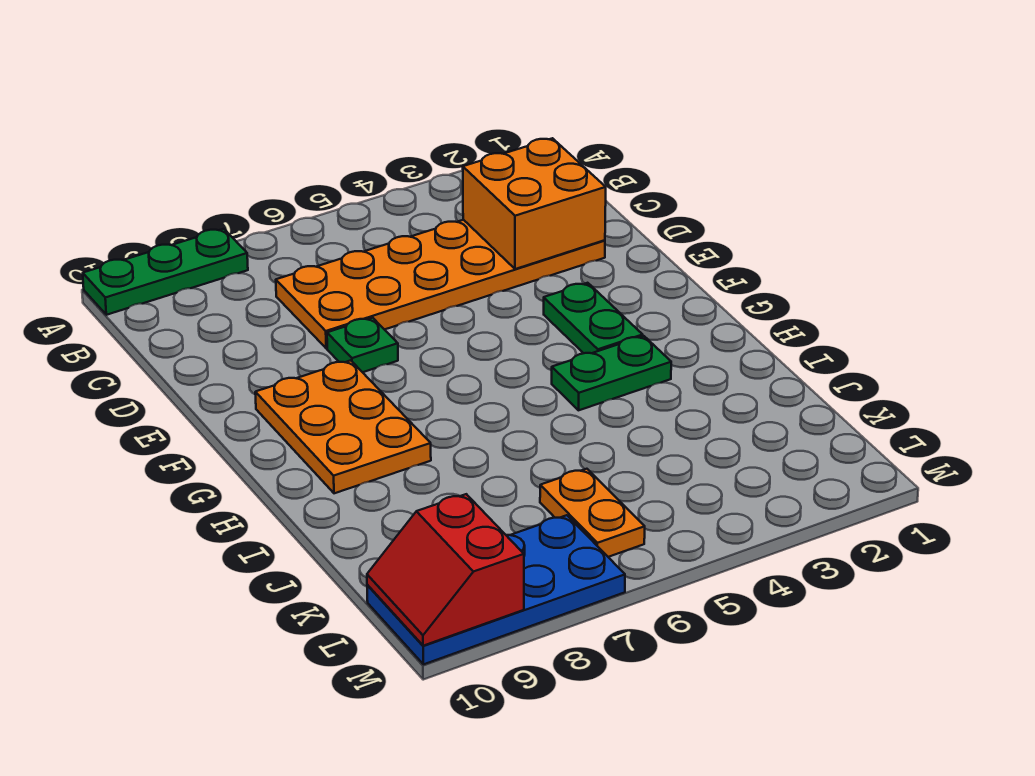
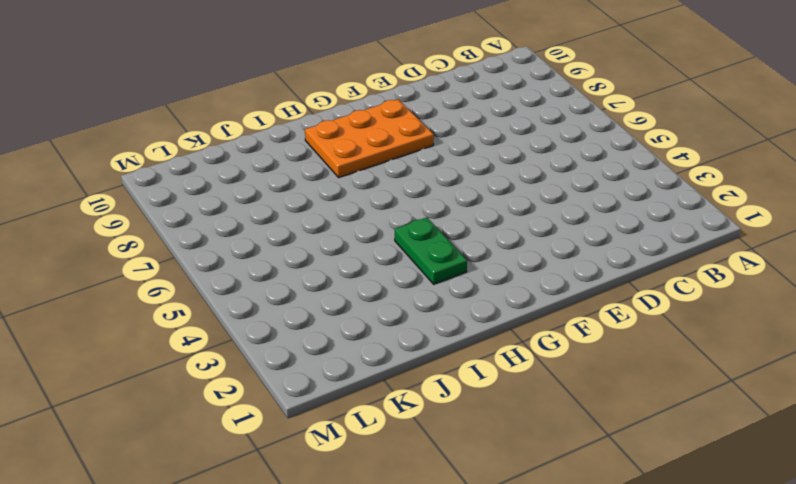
none -> green 1x3 plate [83,229,248,315]
none -> orange 2x6 plate [276,220,605,348]

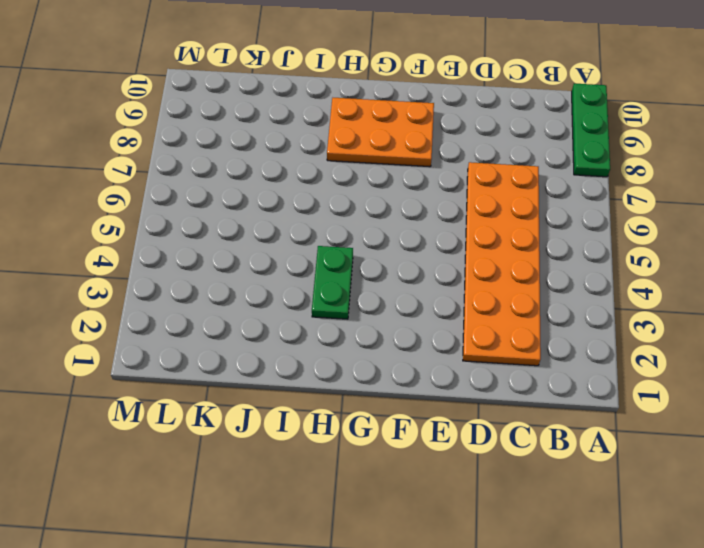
none -> green 1x1 plate [327,318,398,372]
none -> green 1x2 plate [544,283,643,353]

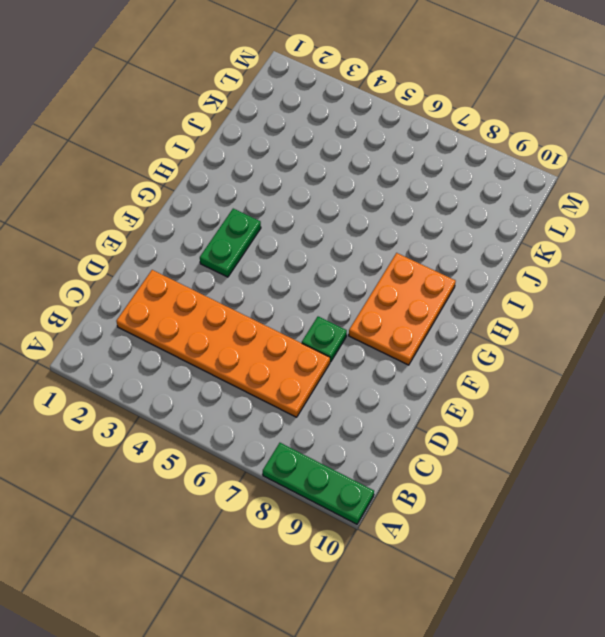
none -> green 1x2 plate [552,336,671,410]
none -> orange 1x2 plate [540,469,645,557]

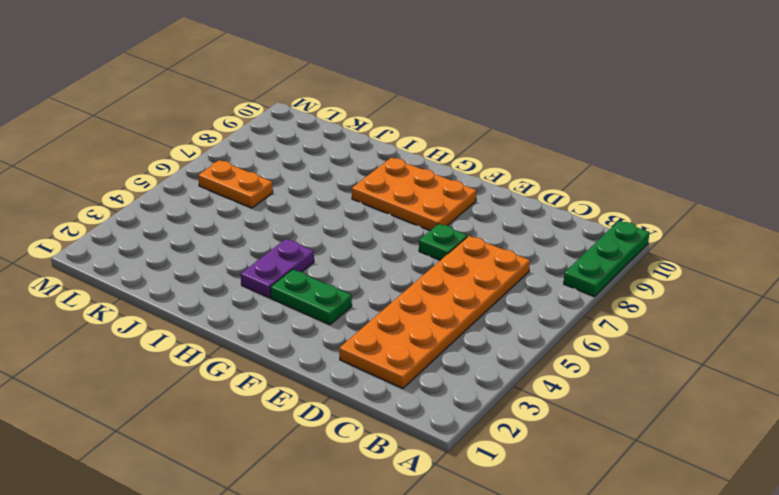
purple 1x2 plate [241,239,314,298] -> green 1x2 plate [552,336,671,410]
none -> blue 2x4 plate [367,515,625,664]
none -> orange 2x2 brick [463,138,606,269]

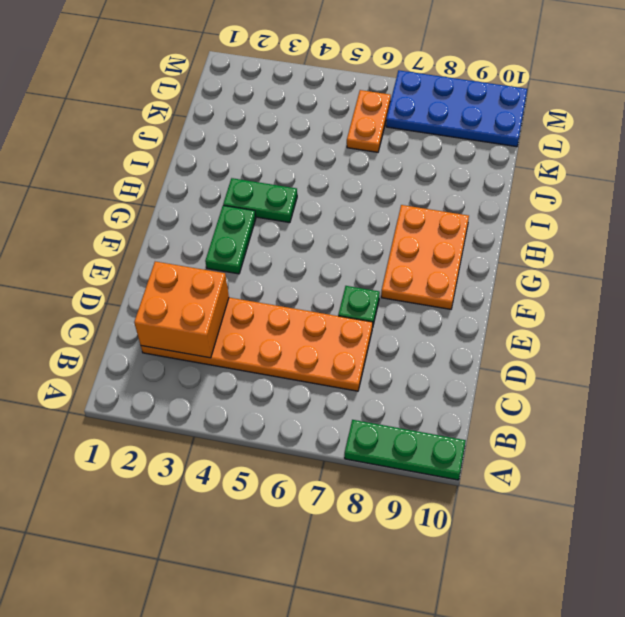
none -> red 2x2 slope [367,494,524,646]

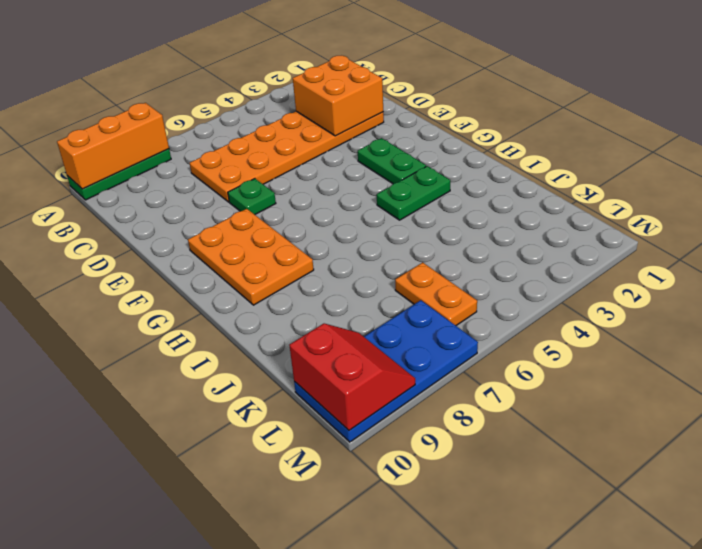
orange 1x3 brick [57,103,169,189] -> none
red 2x2 slope [289,323,415,430] -> red 2x2 slope turned to [367,494,524,646]

